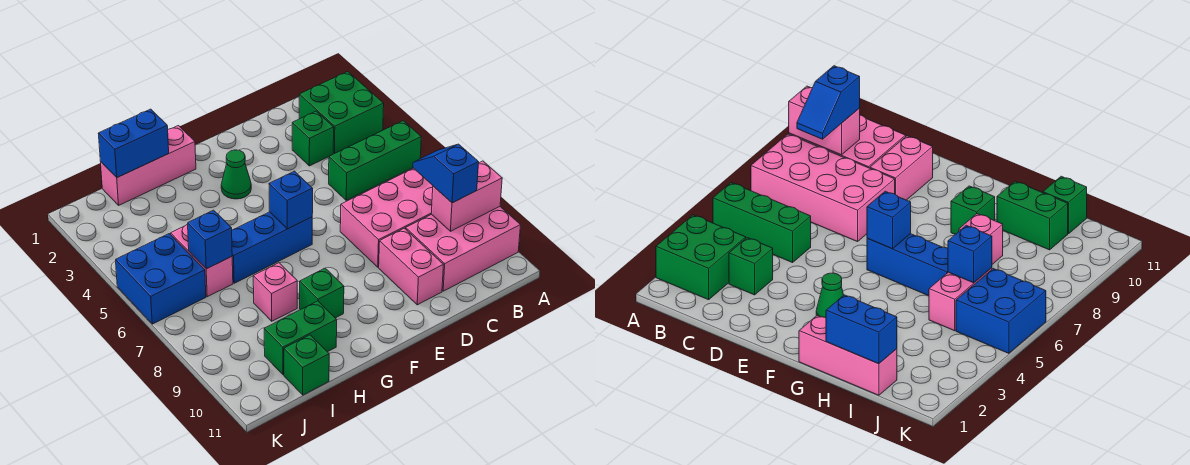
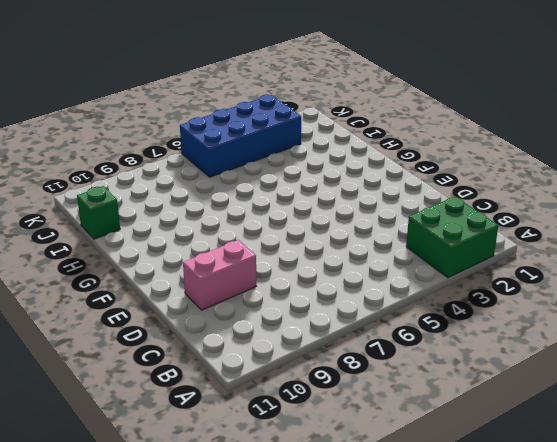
blue 2x4 brick [180,94,301,177] -> blue 2x2 brick [116,234,206,324]
none -> green 1x3 brick [329,121,421,200]
none -> pink 2x4 brick [340,168,433,267]
none -> pink 2x3 brick [406,207,521,291]

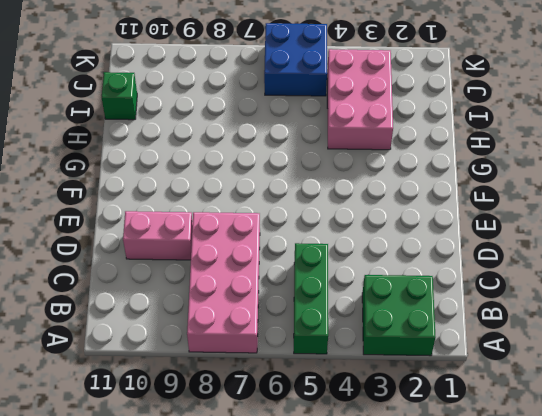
pink 2x3 brick [327,49,393,150] -> pink 2x3 brick moved to [406,207,521,291]
none -> green 1x1 brick [292,111,334,166]
none -> green 1x1 cone [221,150,251,199]
none -> blue 1x3 brick [232,212,312,283]

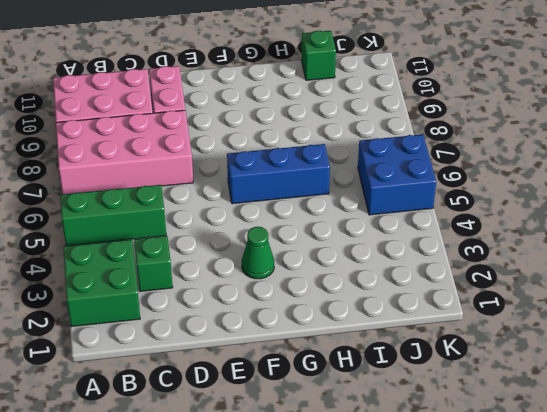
none -> pink 1x3 brick [101,126,196,205]
none -> green 1x1 brick [300,268,344,318]
none -> pink 1x1 brick [253,263,297,321]

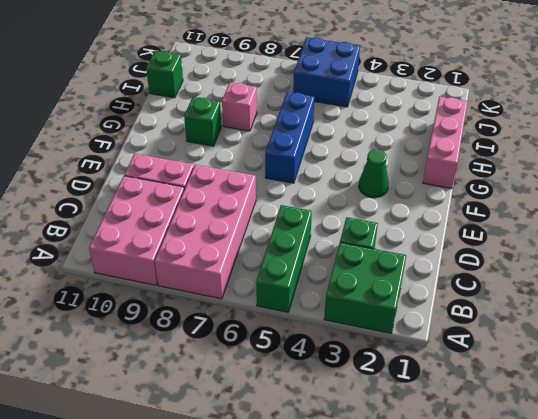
none -> green 1x2 brick [264,301,337,375]
none -> pink 1x2 brick [170,225,233,297]
none -> pink 1x2 brick [431,161,502,231]

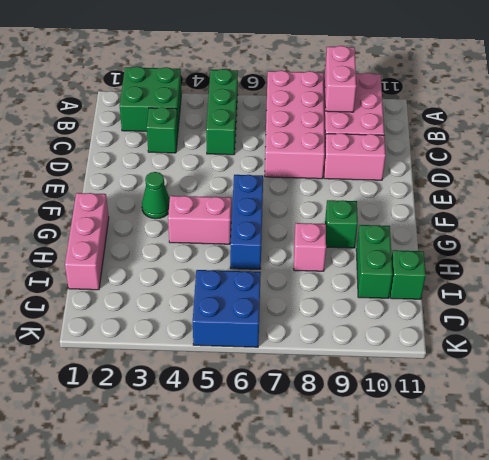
pink 1x2 brick [168,196,231,244] -> pink 1x2 brick moved to [170,225,233,297]
none -> blue 1x1 brick [269,171,313,229]
none -> blue 1x2 brick [98,109,169,178]
none -> blue 1x1 brick [188,210,232,269]

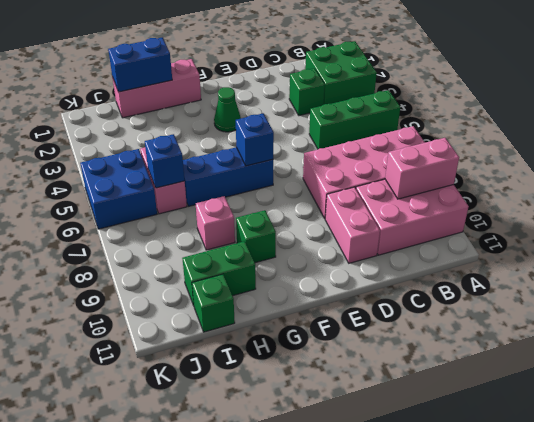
none -> blue 1x2 slope [413,144,479,203]

